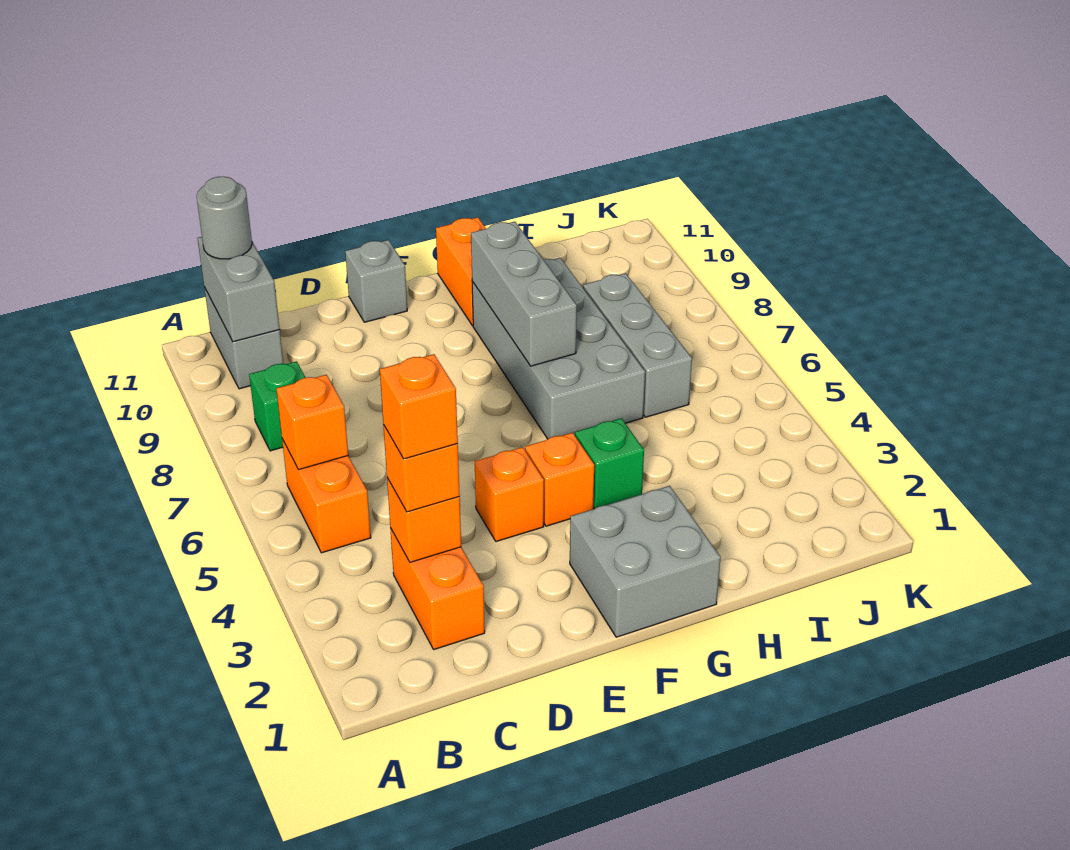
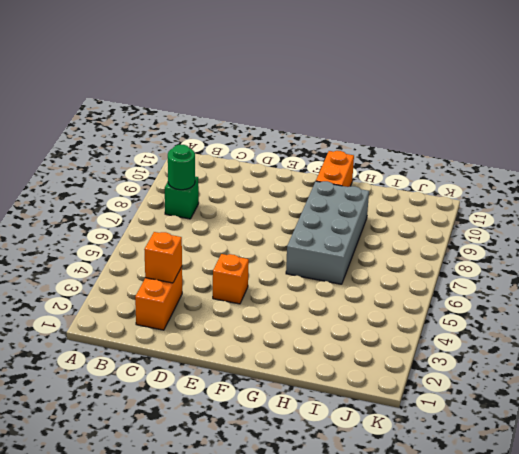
green 1x1 round brick [168,145,195,190] -> none
none -> orange 1x2 brick [282,439,371,553]
none -> grey 1x2 brick [204,287,283,389]
none -> grey 1x1 brick [345,240,407,322]

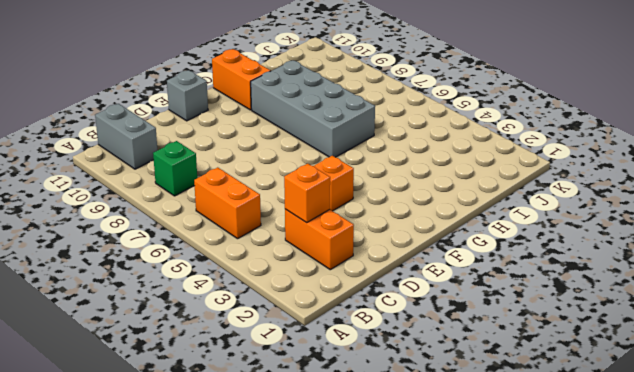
none -> grey 2x2 brick [570,486,721,637]
none -> orange 1x1 brick [525,433,594,526]
none -> green 1x1 brick [575,418,644,509]

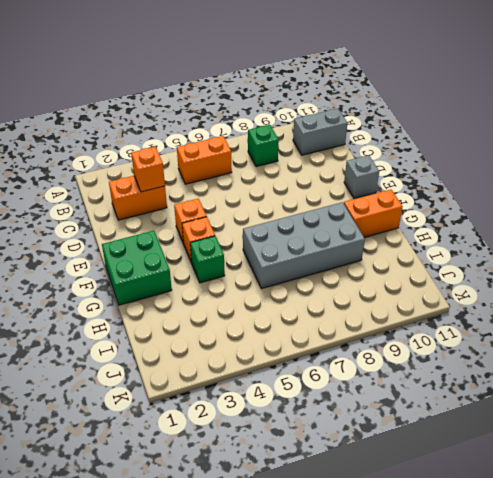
green 2x2 brick [102,231,172,305] -> grey 2x2 brick [570,486,721,637]
none -> grey 1x3 brick [583,273,692,417]
none -> orange 1x1 brick [276,375,348,470]
none -> grey 1x2 brick [198,237,280,342]

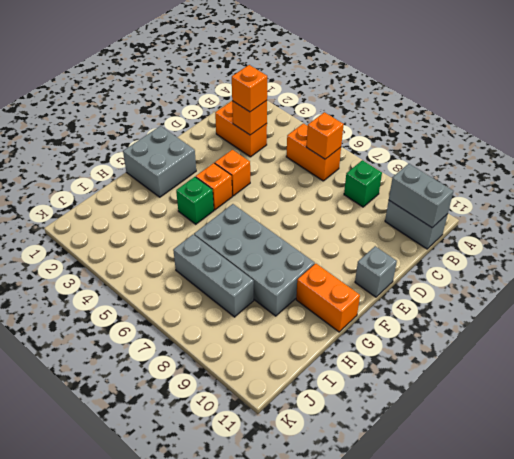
none -> grey 1x3 brick [471,222,577,366]
none -> grey 1x1 round brick [196,177,252,259]
none -> orange 1x1 brick [380,354,458,459]

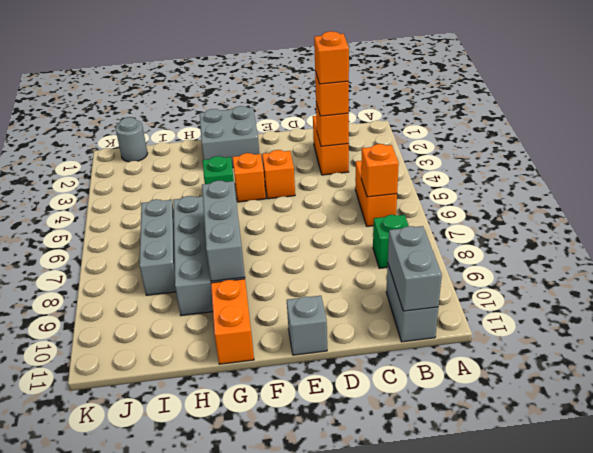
grey 1x1 round brick [116,117,147,162] -> grey 1x1 round brick moved to [196,177,252,259]

